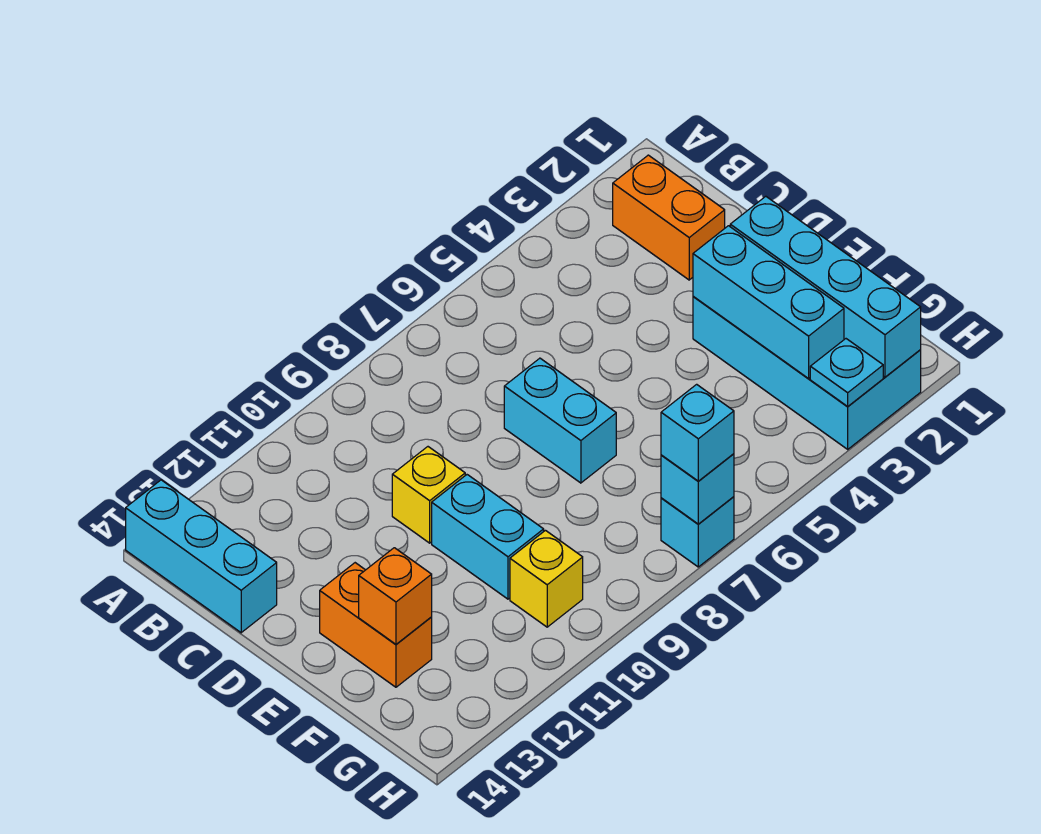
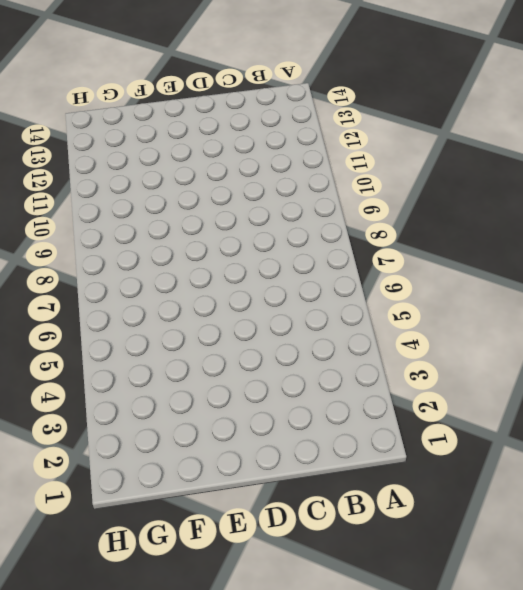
none -> cyan 1x3 brick [126,480,277,633]
none -> orange 1x2 brick [613,155,725,280]
none -> cyan 1x2 brick [504,358,616,483]

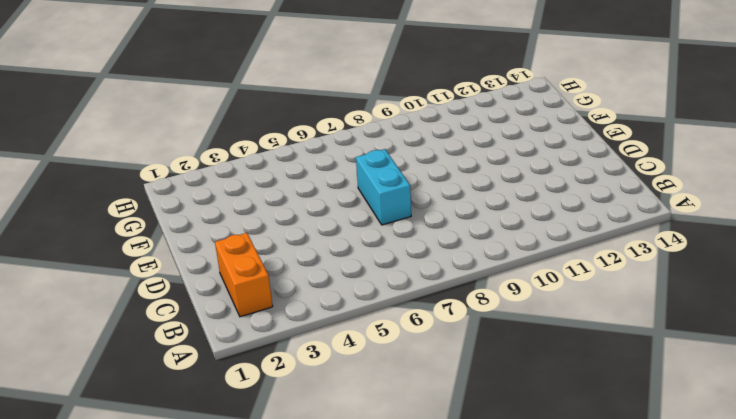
none -> cyan 1x3 brick [126,480,277,633]
none -> yellow 1x1 brick [392,447,465,543]
none -> cyan 2x4 brick [693,296,921,449]

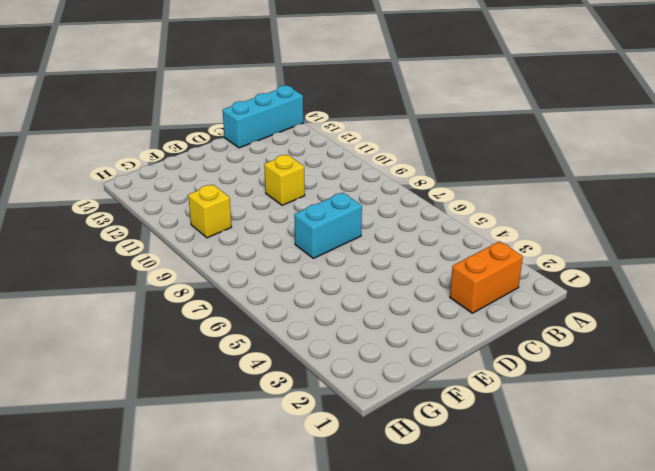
none -> cyan 2x4 brick [693,296,921,449]
none -> cyan 1x2 brick [432,475,544,599]
none -> orange 1x2 brick [320,563,432,687]

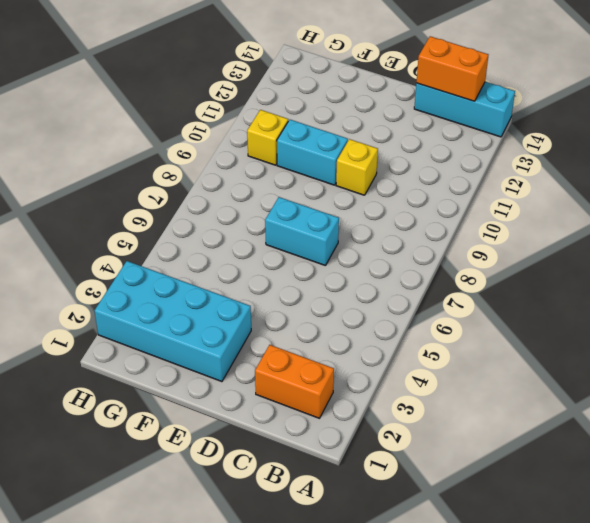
orange 1x2 brick [416,36,488,101] -> orange 1x2 brick moved to [320,563,432,687]
none -> cyan 1x1 brick [661,497,734,567]
none -> cyan 1x4 brick [730,196,921,377]
none -> cyan 1x3 brick [693,226,844,378]

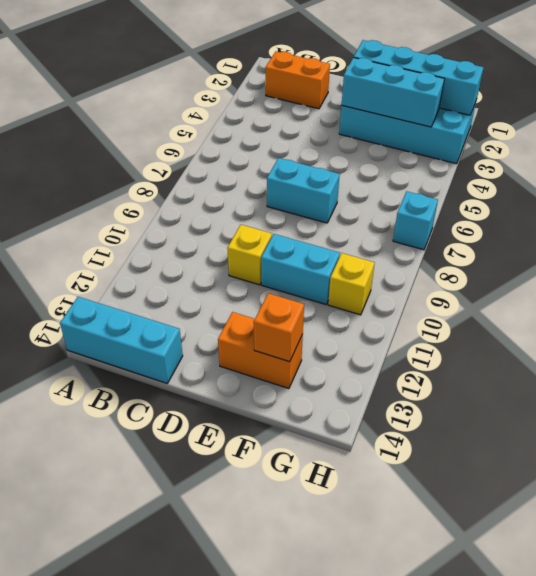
none -> cyan 1x1 plate [810,339,883,407]
none -> cyan 1x1 brick [661,454,734,524]
none -> cyan 1x1 brick [661,384,734,481]

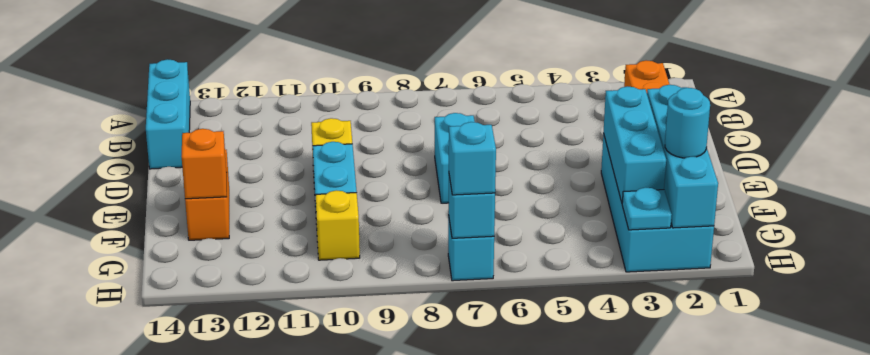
cyan 1x1 round brick [665,88,710,158] -> none

